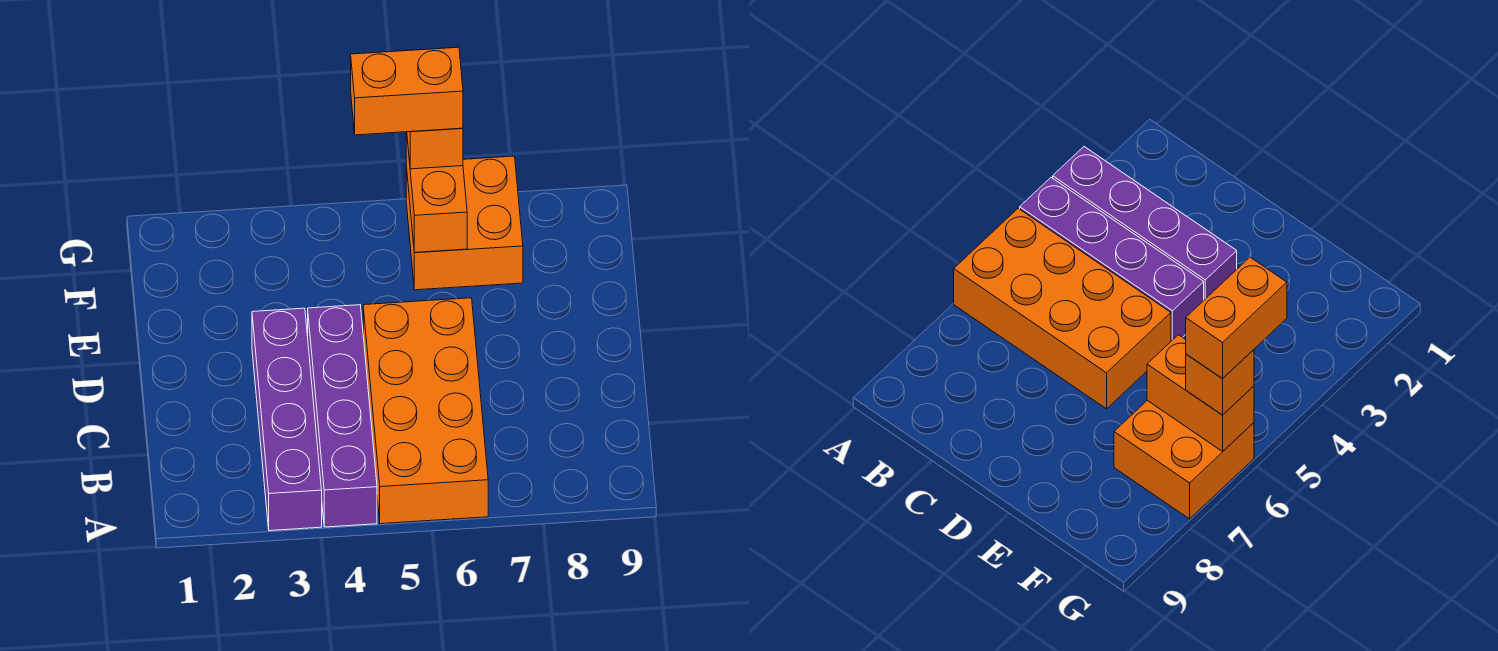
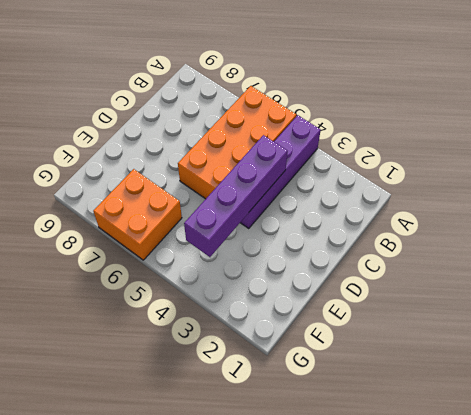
purple 1x4 brick [184,135,288,257] -> purple 1x4 brick moved to [252,308,322,531]
none -> orange 1x2 brick [406,132,467,252]
none -> orange 1x1 brick [407,128,463,169]

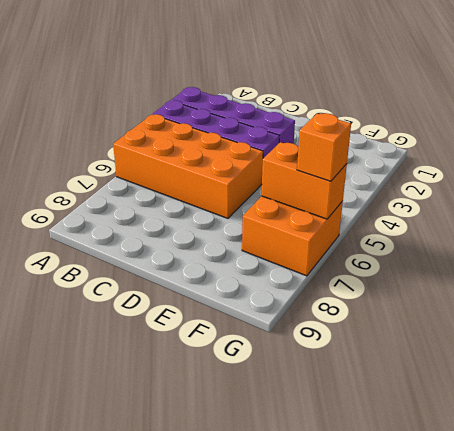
none -> orange 1x2 brick [351,47,463,135]

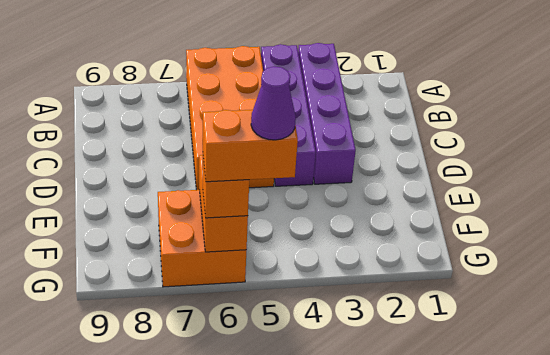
purple 1x1 cone [251,67,296,140] -> none

